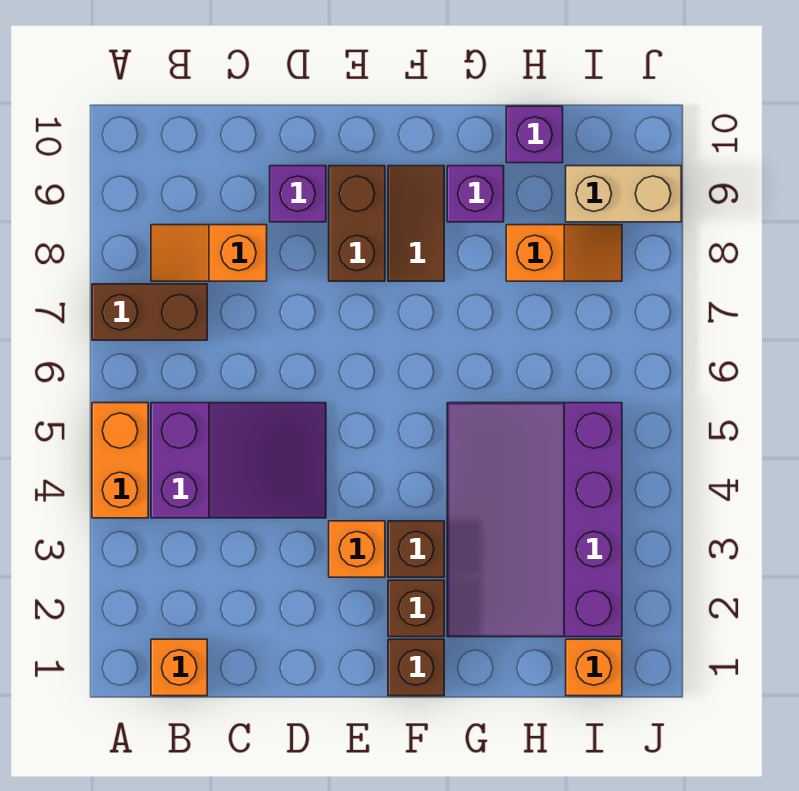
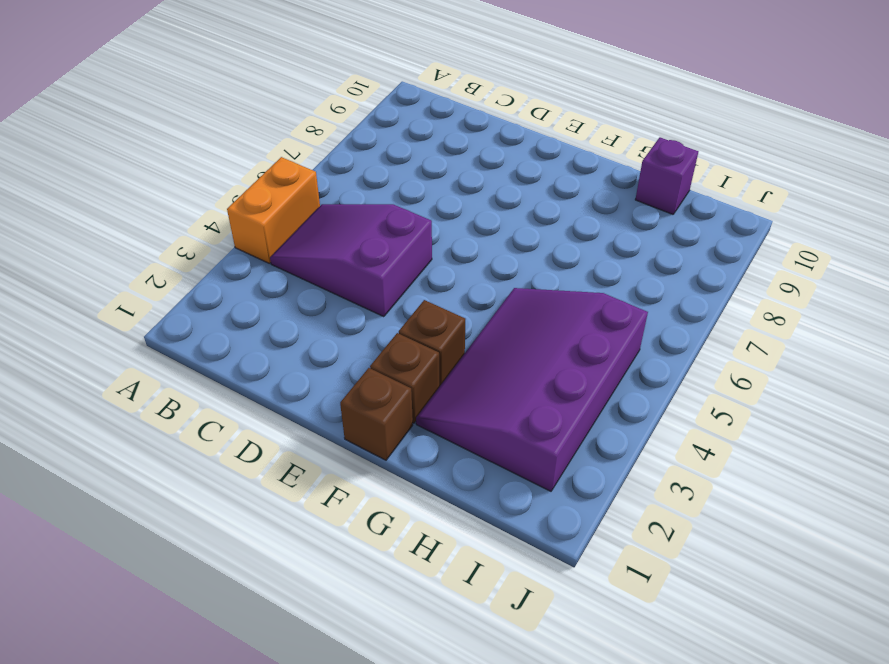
purple 2x3 slope [270,204,432,317] -> purple 2x3 slope turned to [151,403,326,518]
none -> brown 1x2 brick [92,284,207,340]
none -> orange 1x1 brick [151,639,207,696]
none -> orange 1x2 slope [151,225,267,281]

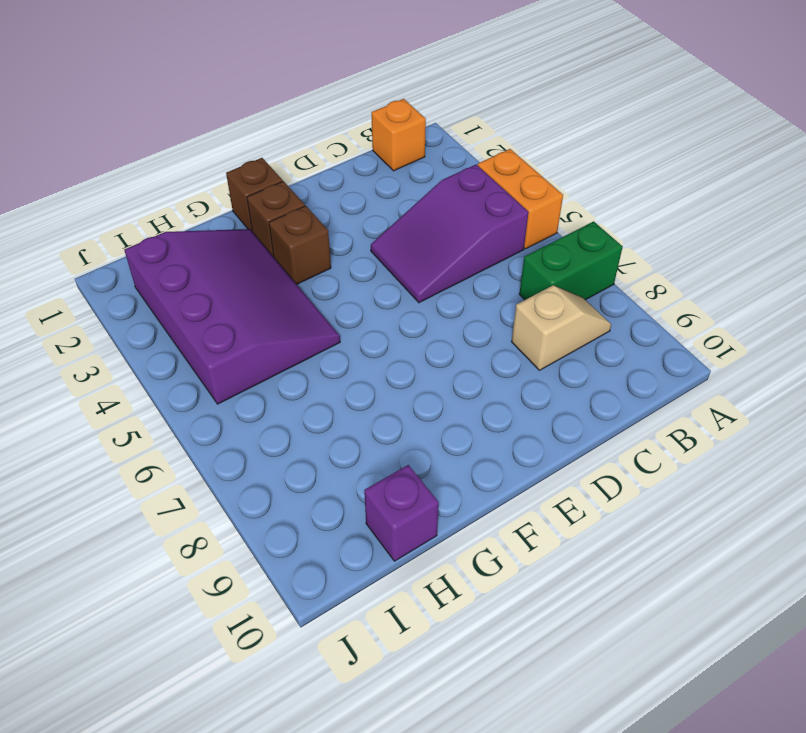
green 1x2 brick [519,221,623,300] -> brown 1x2 brick [92,284,207,340]
tan 1x2 slope [512,285,611,370] -> orange 1x2 slope [151,225,267,281]
none -> purple 1x1 brick [270,166,326,222]
none -> orange 1x1 brick [329,521,385,577]
none -> brown 1x2 brick [329,166,385,281]

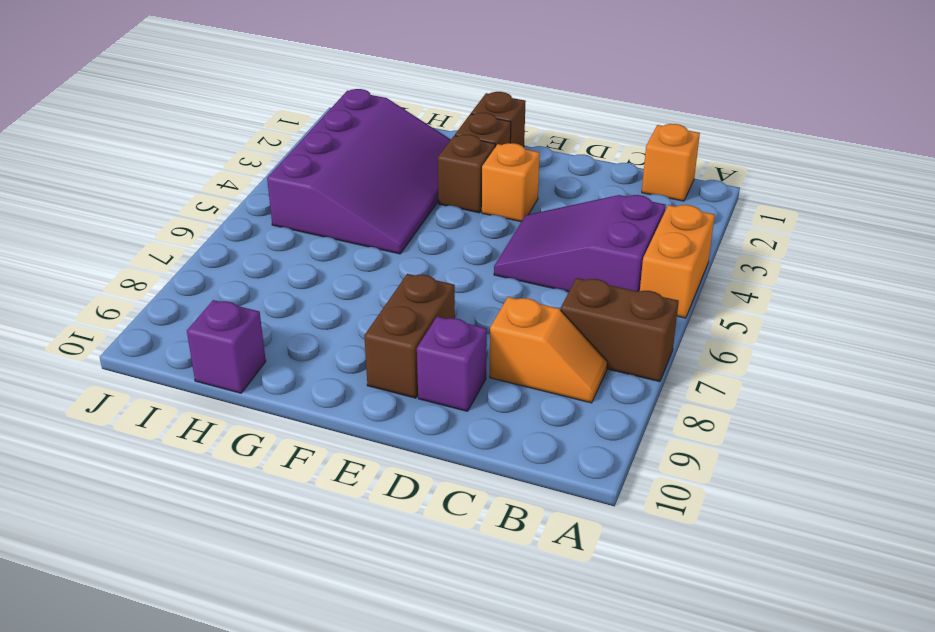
none -> brown 1x2 tile [388,166,444,281]
none -> purple 1x1 brick [447,166,504,222]
none -> orange 1x2 slope [506,225,622,281]

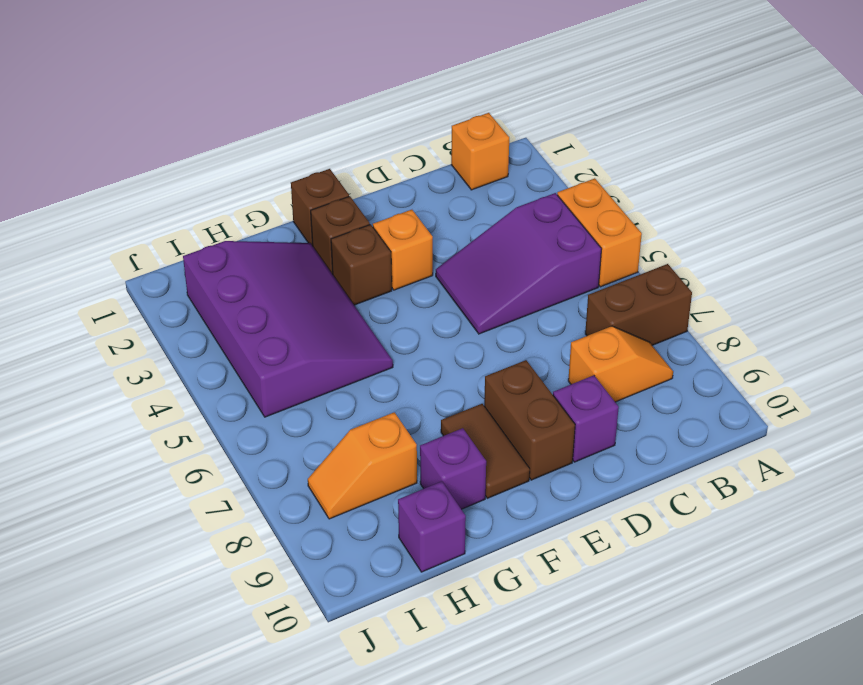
none -> orange 1x1 brick [566,639,622,696]
none -> tan 1x2 brick [566,166,681,222]

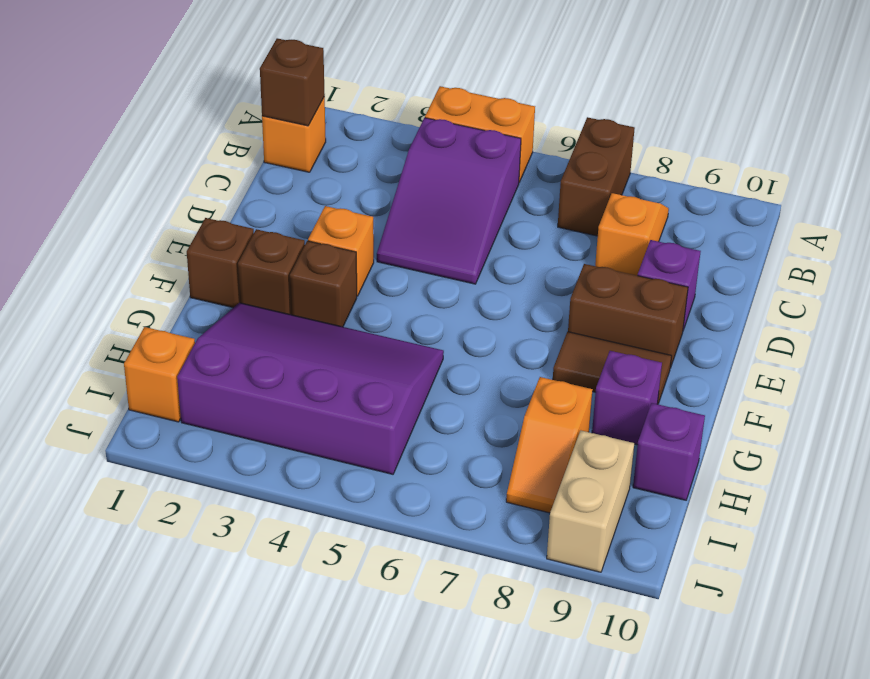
brown 1x1 brick [260,38,325,126] -> none

